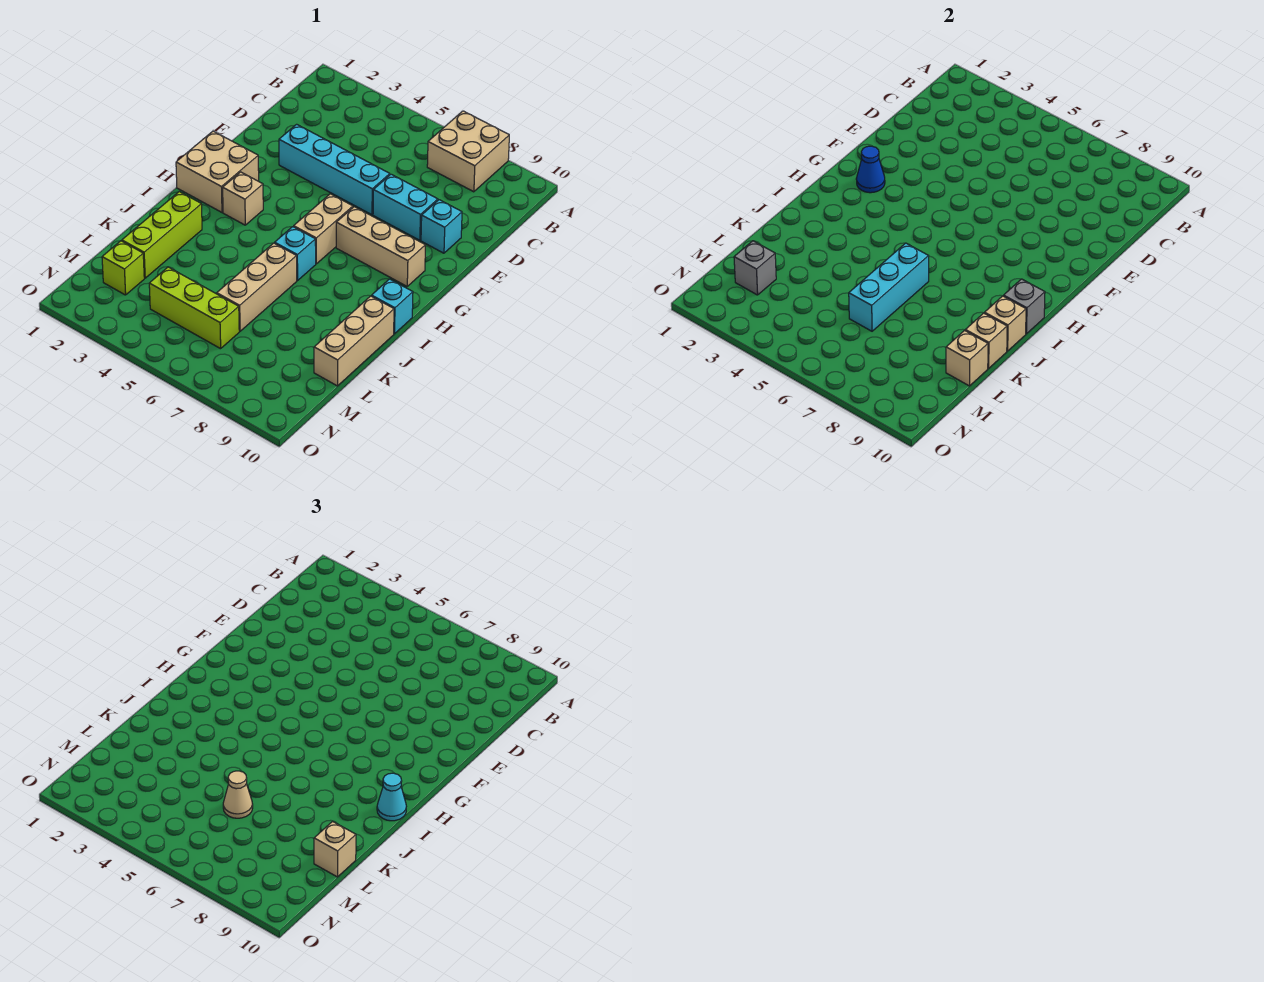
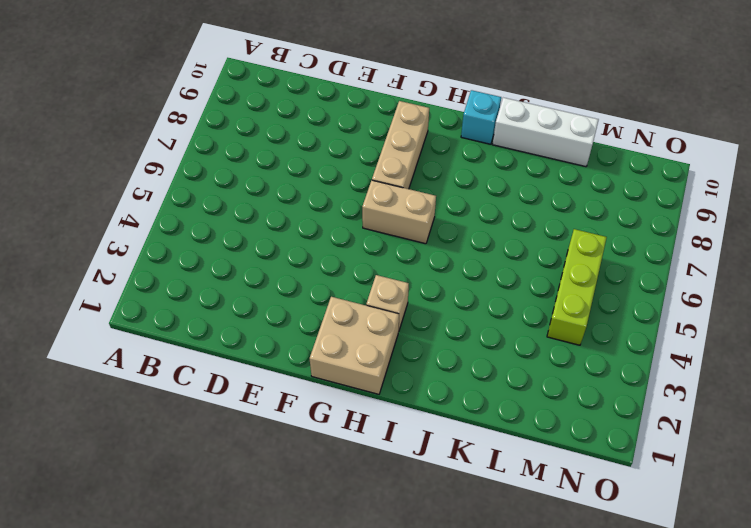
white 1x3 brick [493,98,599,167] -> tan 1x3 brick [314,296,394,386]
none -> tan 2x2 brick [427,111,509,192]
none -> cyan 1x4 brick [279,124,390,215]
none -> cyan 1x2 brick [373,174,438,240]

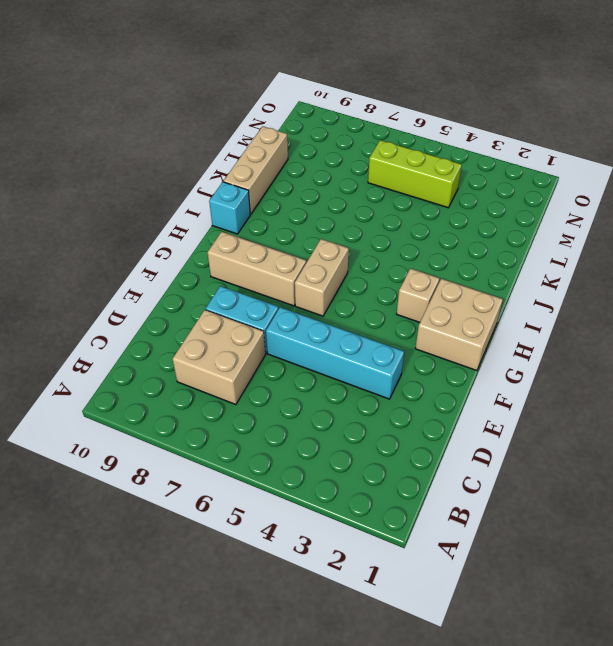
tan 2x2 brick [173,310,265,405] -> tan 2x2 brick moved to [427,111,509,192]
none -> cyan 1x1 brick [421,200,462,253]
none -> cyan 1x1 brick [275,227,316,281]
none -> lime 1x3 brick [122,192,202,278]

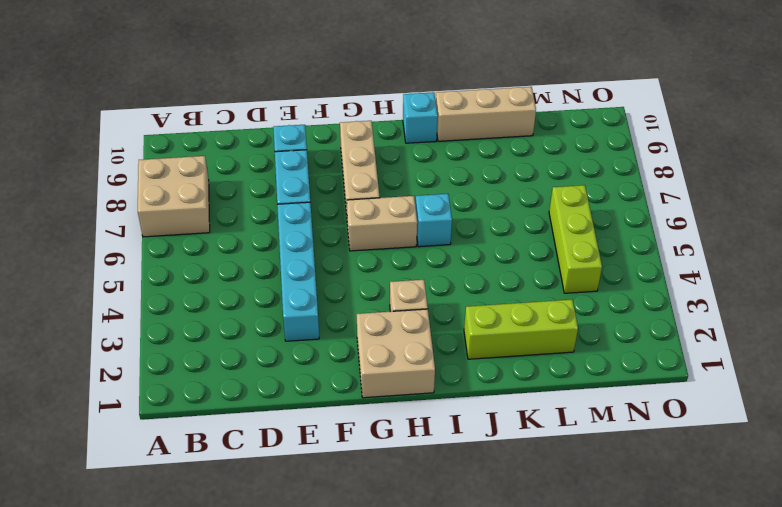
none -> tan 1x3 brick [217,243,297,331]
none -> lime 1x1 brick [102,241,144,295]
none -> blue 1x1 cone [856,146,885,193]

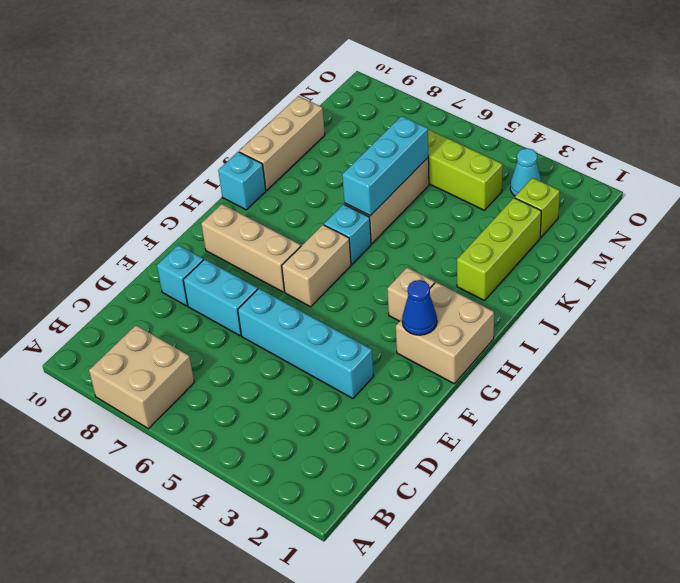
cyan 1x1 cone [510,148,541,196] -> cyan 1x1 cone moved to [377,773,406,821]
none -> grey 1x1 brick [1004,279,1045,334]
none -> tan 1x1 brick [985,296,1026,351]
none -> tan 1x1 brick [965,313,1007,368]

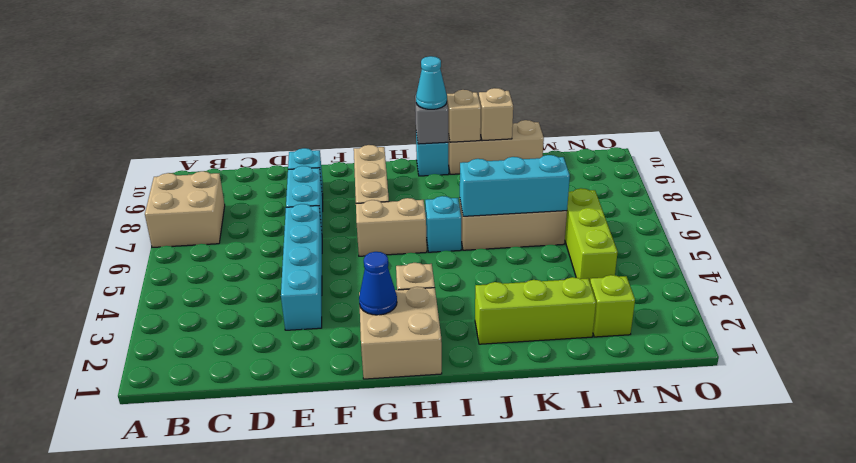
none -> tan 1x1 brick [946,331,988,386]
none -> grey 1x1 brick [734,241,776,295]
none -> tan 1x1 cone [223,771,253,818]

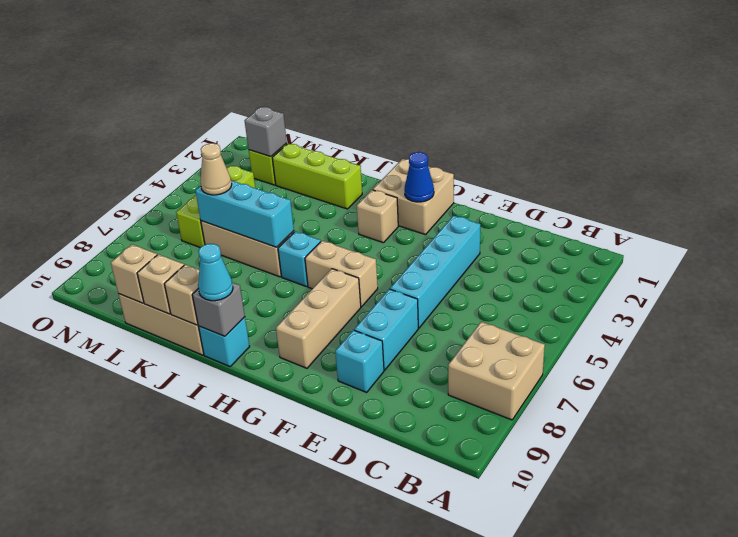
none -> tan 1x1 brick [314,822,356,877]

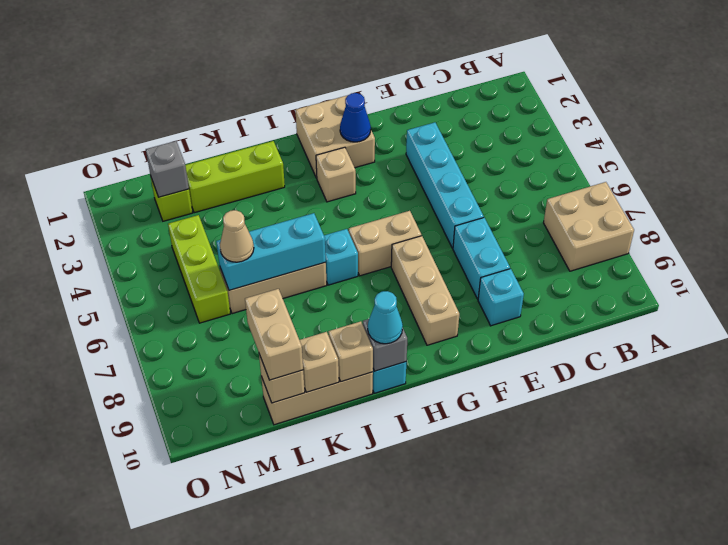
tan 1x2 brick [245,289,303,380] -> tan 1x1 brick [314,822,356,877]

